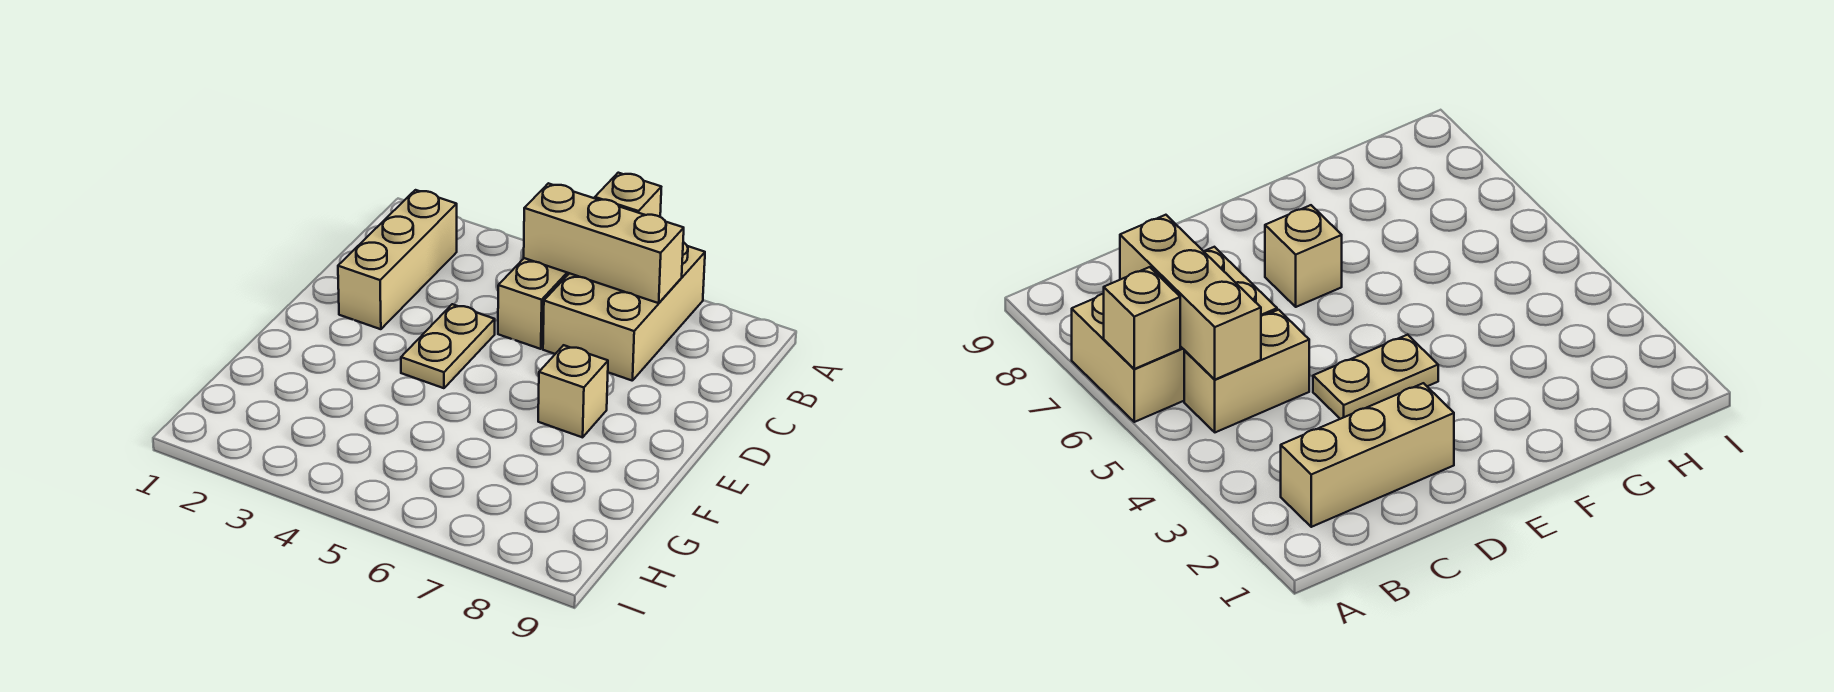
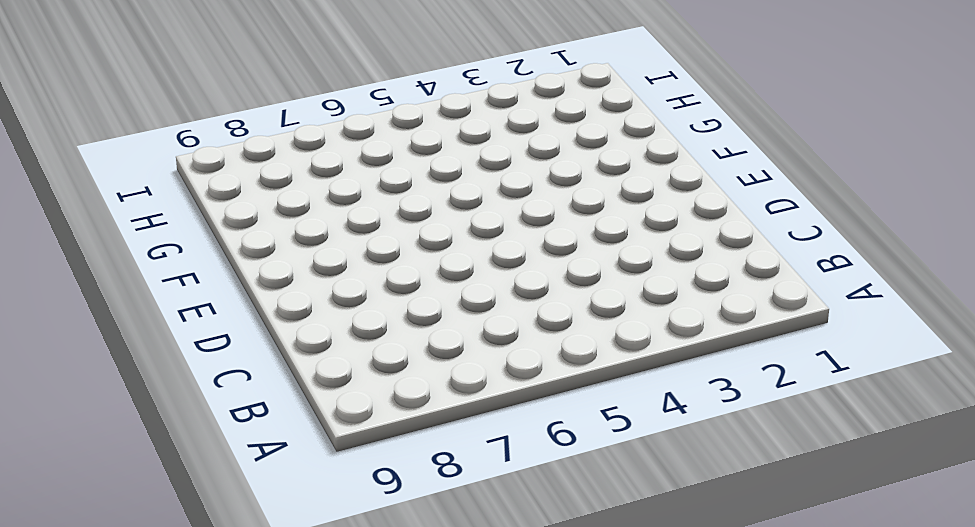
none -> tan 2x3 brick [543,242,705,381]
none -> tan 1x3 brick [338,190,457,329]

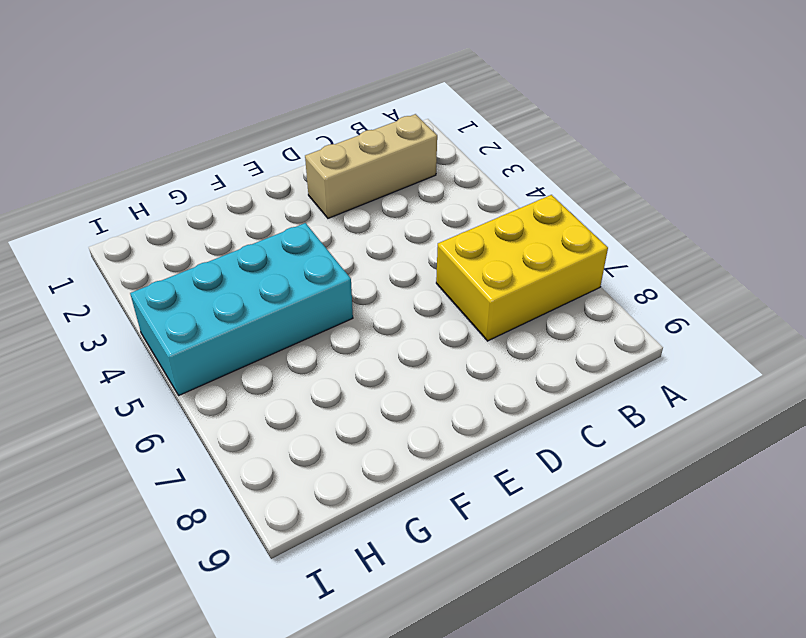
yellow 2x3 brick [436,195,608,341] -> tan 2x3 brick [543,242,705,381]
cyan 2x4 brick [130,223,353,395] -> none
none -> tan 1x2 brick [498,258,569,349]
none -> tan 1x2 plate [401,304,495,388]

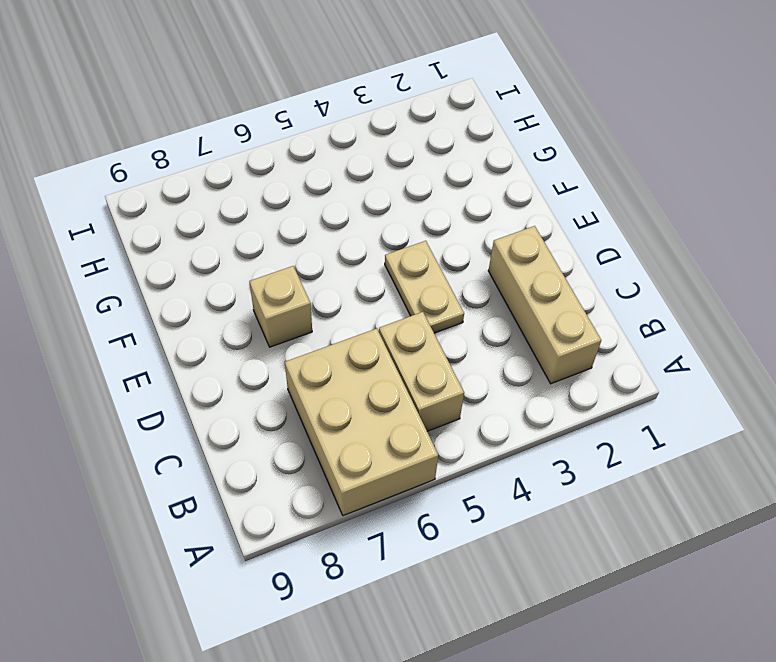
none -> tan 1x1 brick [595,173,661,217]
none -> tan 1x3 brick [524,183,684,303]

